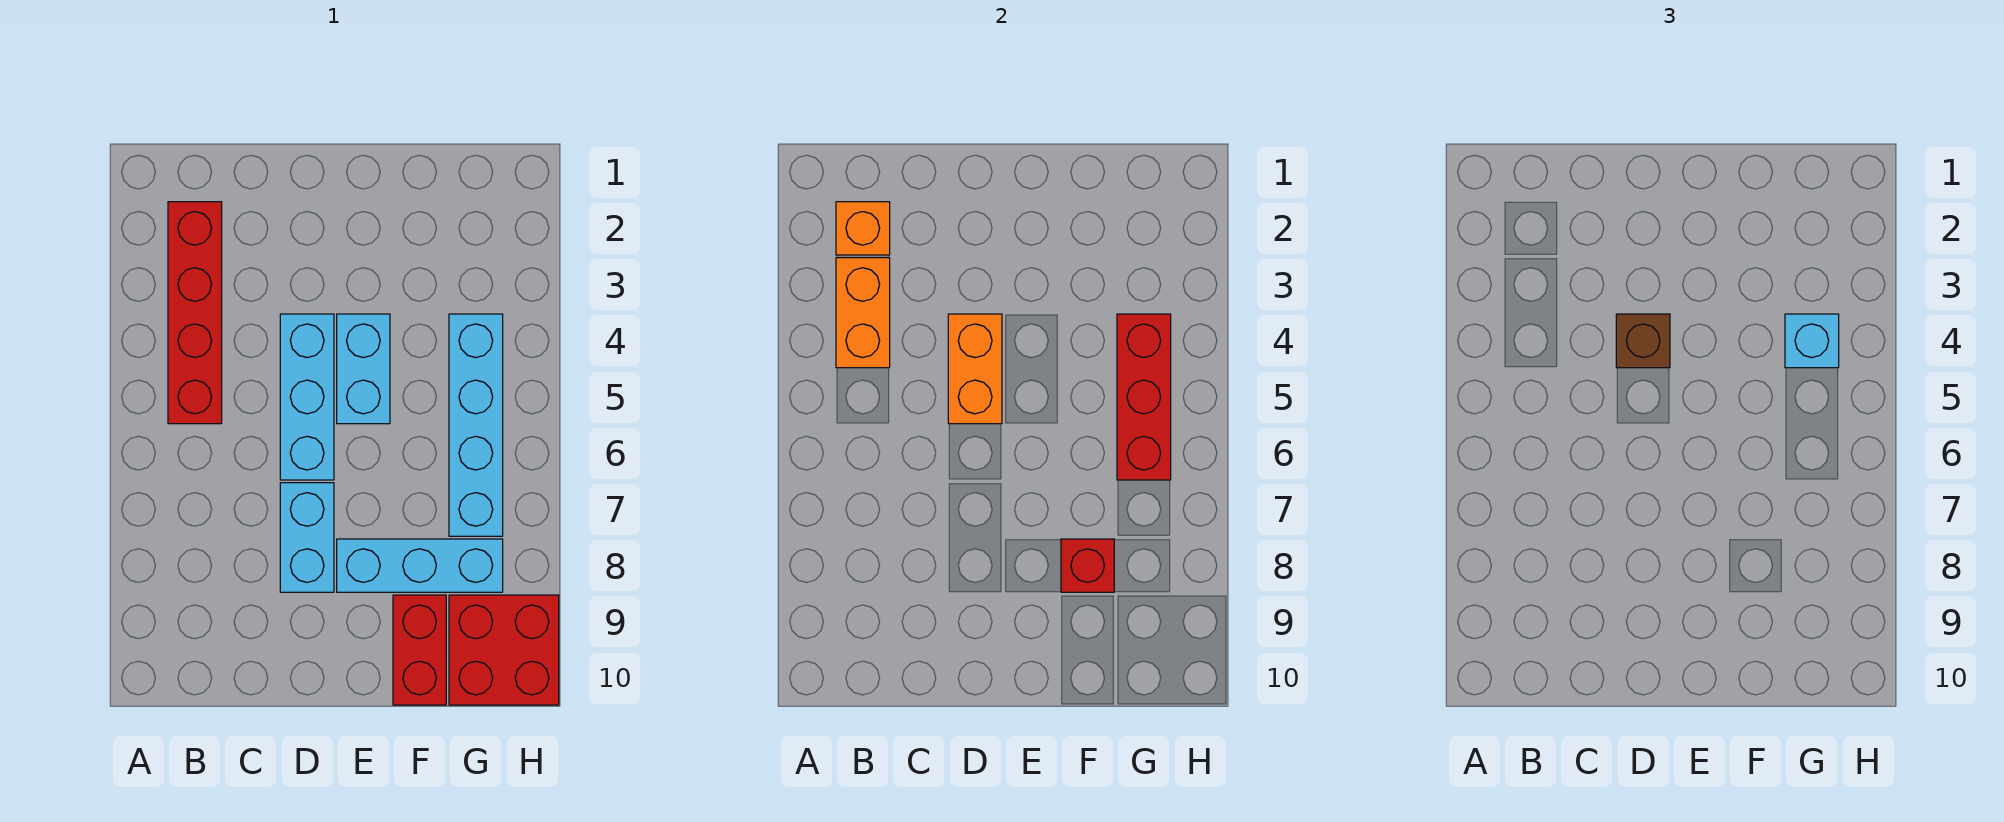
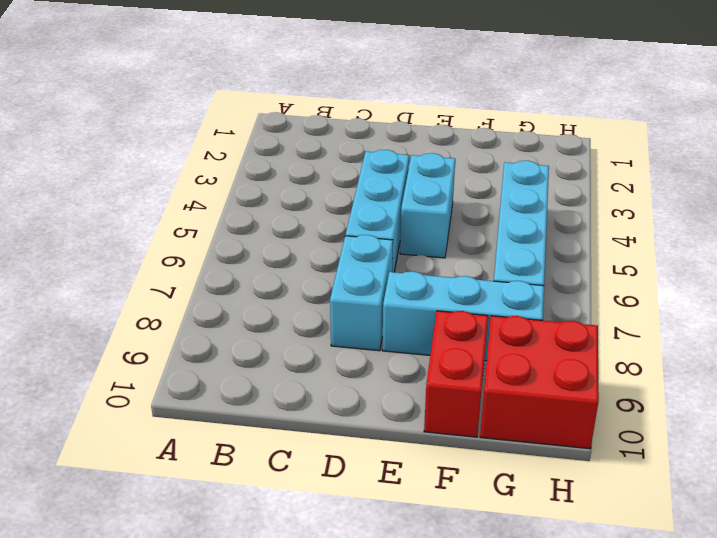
none -> red 1x4 brick [168,202,222,424]
none -> orange 1x1 brick [836,202,890,255]
none -> orange 1x2 brick [836,258,890,368]

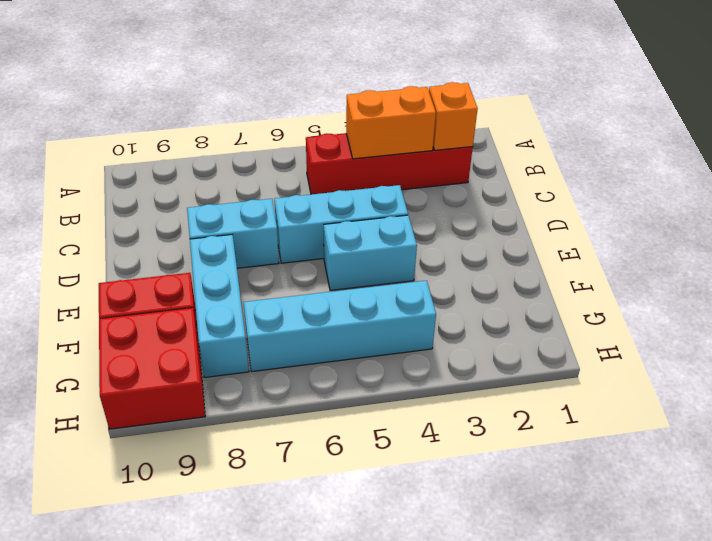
none -> orange 1x2 brick [948,314,1002,424]
none -> red 1x1 brick [1061,539,1114,592]
none -> red 1x3 brick [1117,314,1171,480]

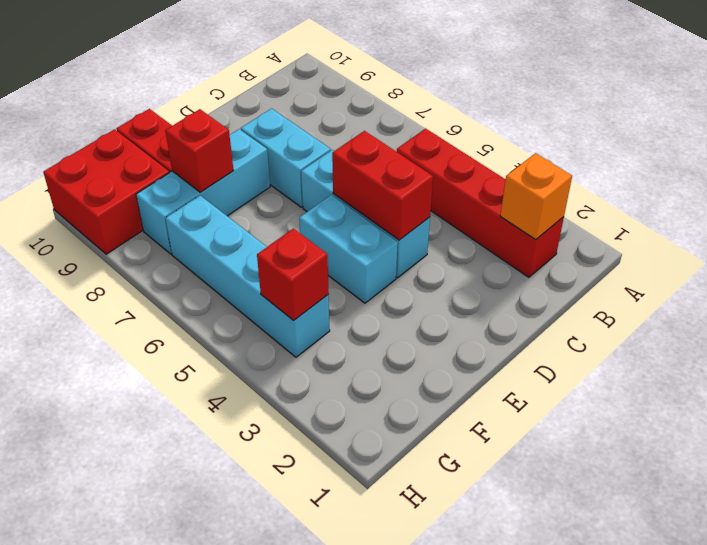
red 1x2 brick [332,131,433,240] -> orange 1x2 brick [948,314,1002,424]
red 1x1 brick [257,229,329,320] -> red 1x3 brick [1117,314,1171,480]
none -> orange 1x2 brick [836,258,890,368]
none -> brown 1x1 brick [1616,314,1670,368]
none -> cyan 1x1 brick [1785,314,1839,368]

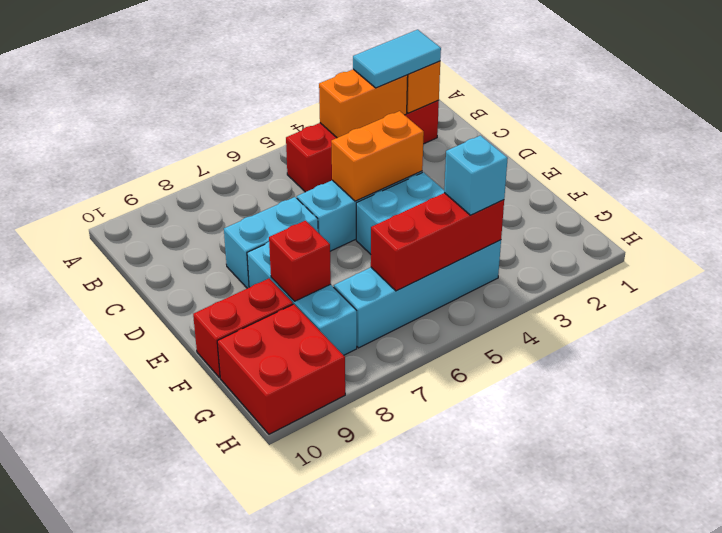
cyan 1x2 tile [353,30,441,88] -> none
none -> brown 1x1 brick [1616,314,1670,368]

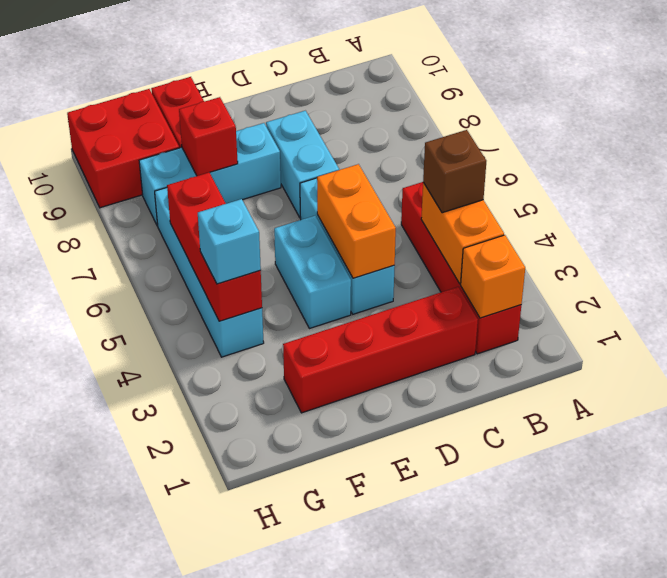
brown 1x1 brick [423,130,486,213] -> brown 1x1 brick moved to [1616,314,1670,368]
red 1x4 brick [283,287,478,413] -> none

